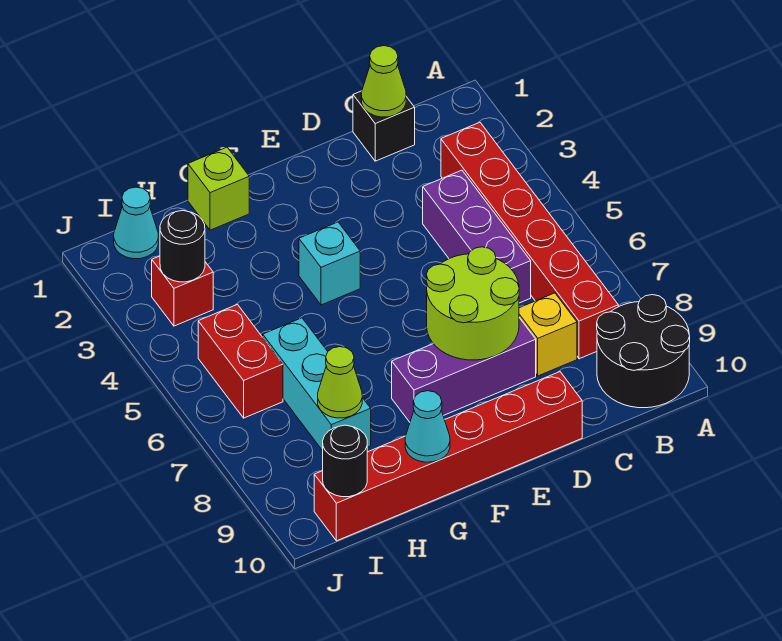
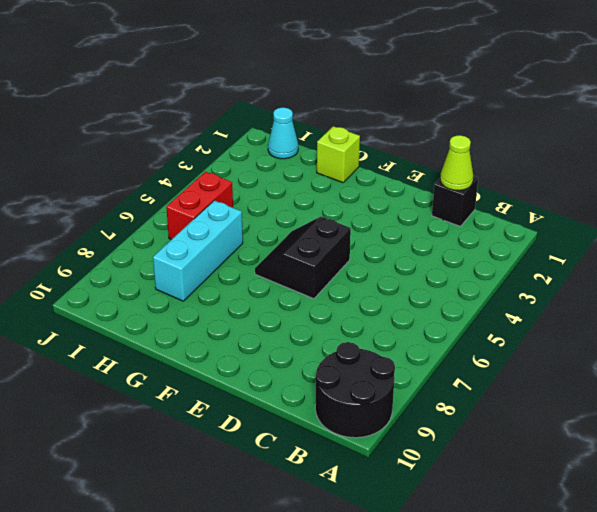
black 2x2 slope [255,217,351,299] -> none
none -> red 1x6 brick [441,122,618,359]
none -> purple 1x3 brick [423,170,531,303]
none -> yellow 1x1 brick [519,293,577,376]

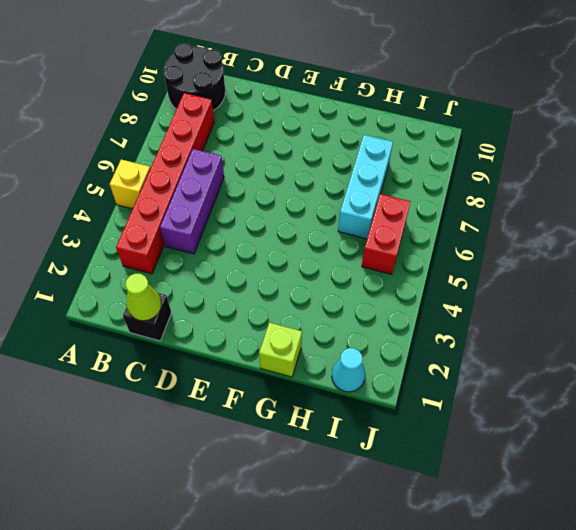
yellow 1x1 brick [110,160,150,209] -> yellow 1x1 brick moved to [519,293,577,376]
none -> purple 1x3 brick [392,318,536,422]
none -> red 1x6 brick [314,372,582,541]
none -> cyan 1x1 brick [299,222,360,305]

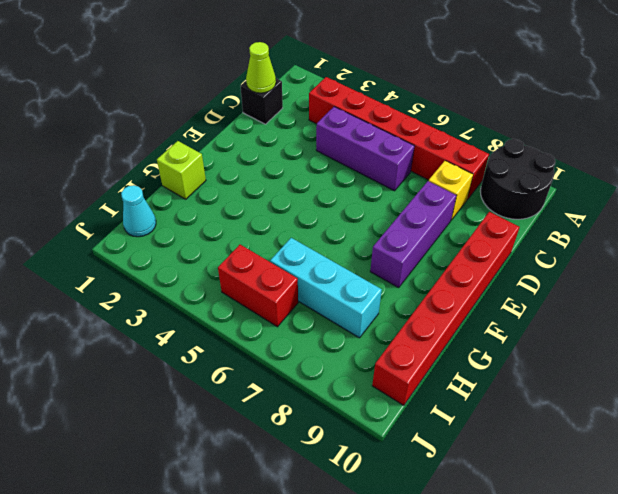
none -> cyan 1x1 brick [299,222,360,305]
none -> red 1x1 brick [152,256,213,326]
none -> lime 2x2 round brick [426,247,519,360]

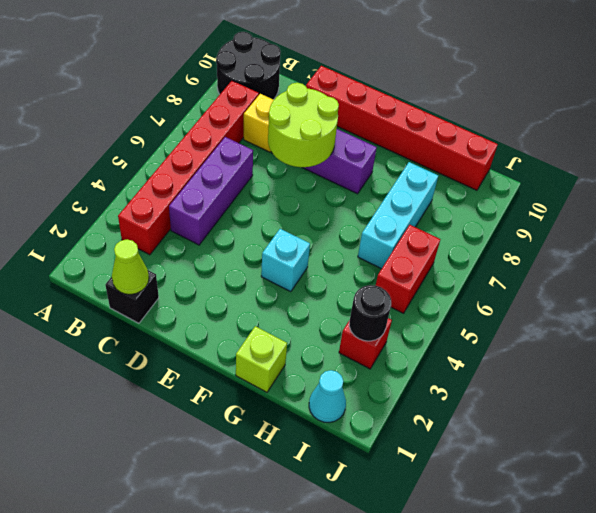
none -> cyan 1x1 cone [405,391,450,462]
none -> lime 1x1 cone [318,347,362,418]
none -> black 1x1 round brick [323,425,367,497]

